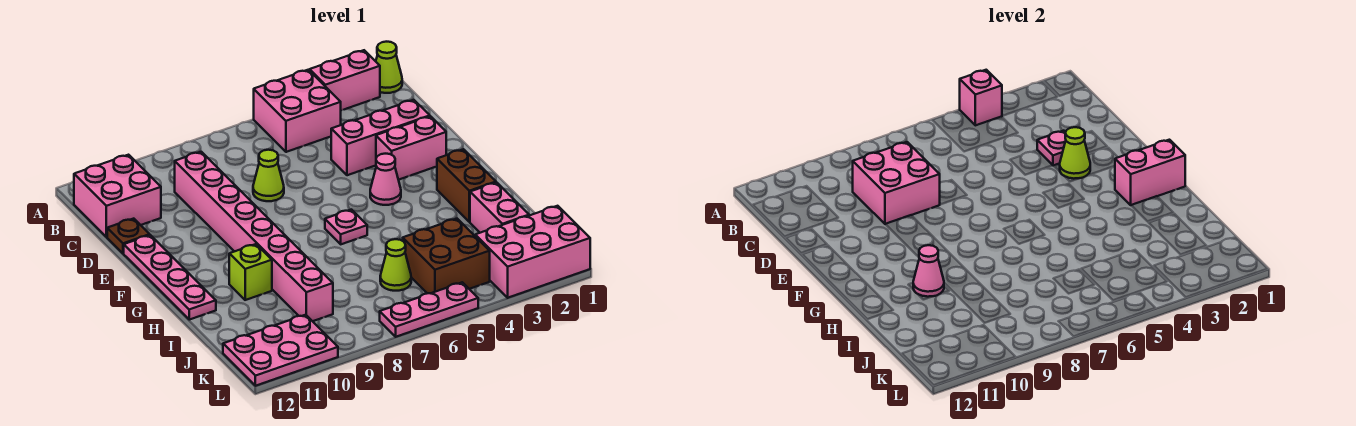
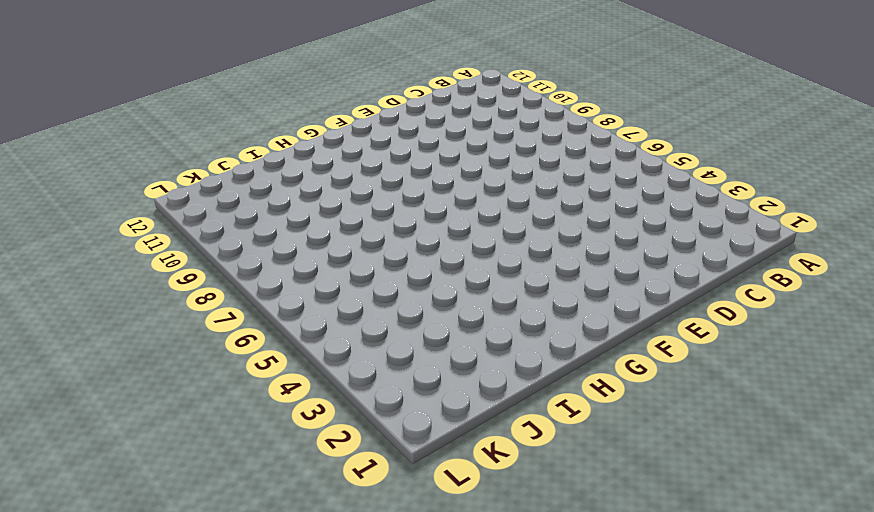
none -> lime 1x1 cone [376,42,402,93]
none -> pink 1x2 brick [310,50,380,110]
none -> pink 2x2 brick [254,70,341,152]

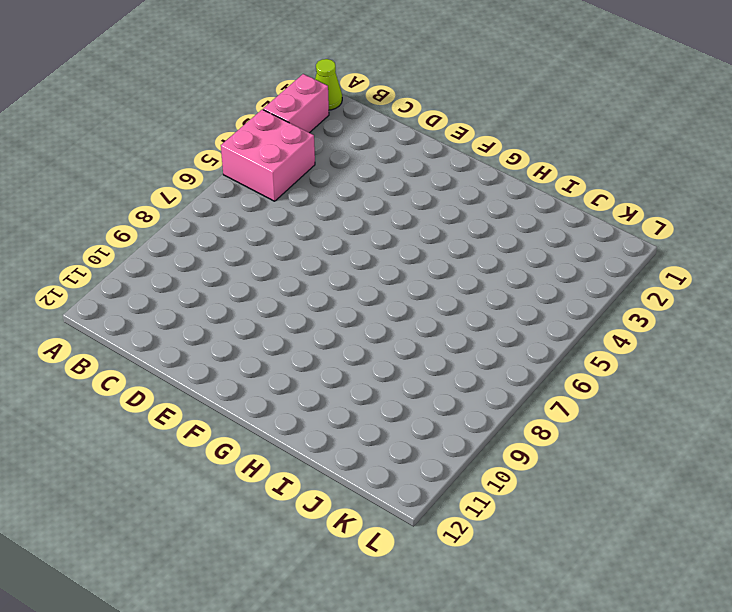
none -> pink 2x2 brick [74,155,161,237]
none -> pink 1x8 brick [175,152,333,321]
none -> pink 1x3 brick [331,100,430,175]

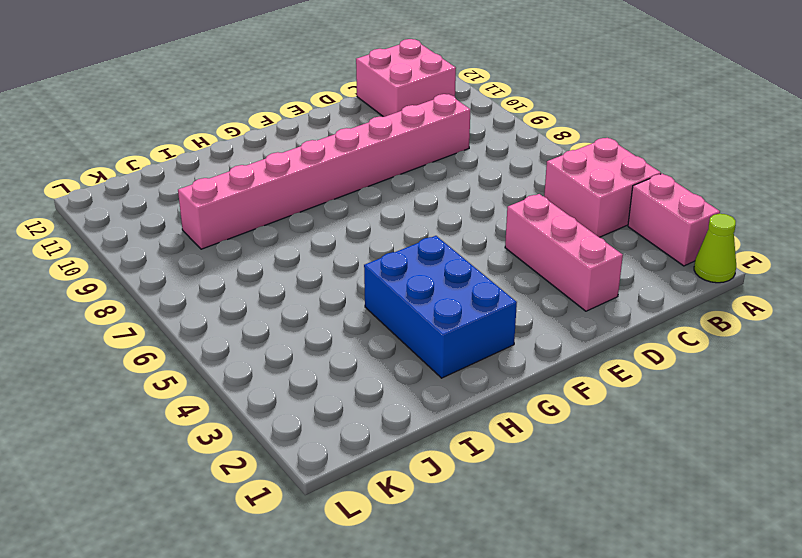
blue 2x3 brick [364,236,517,378] -> brown 1x2 brick [437,149,496,222]
none -> lime 1x1 cone [253,150,284,201]
none -> brown 1x1 plate [107,219,150,253]
none -> pink 1x2 brick [376,116,446,180]

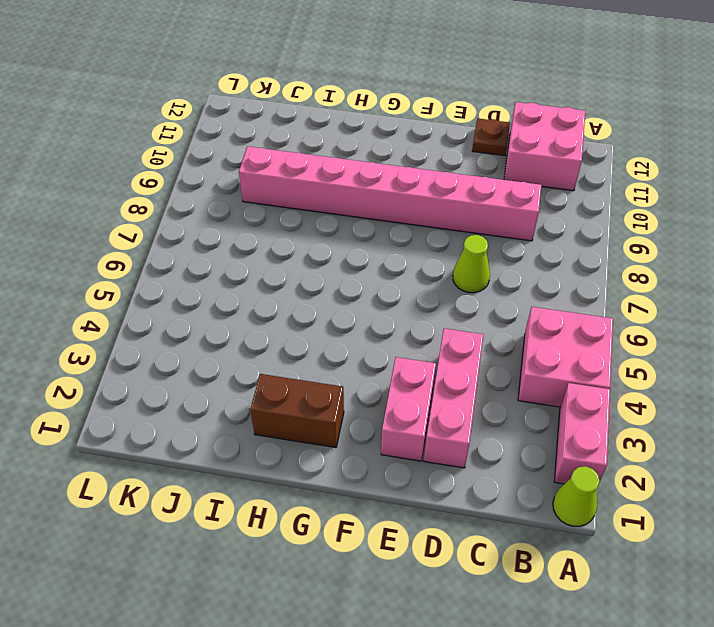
none -> pink 1x4 plate [124,235,216,320]
none -> pink 1x1 cone [370,154,401,205]
none -> pink 1x1 plate [325,210,367,244]

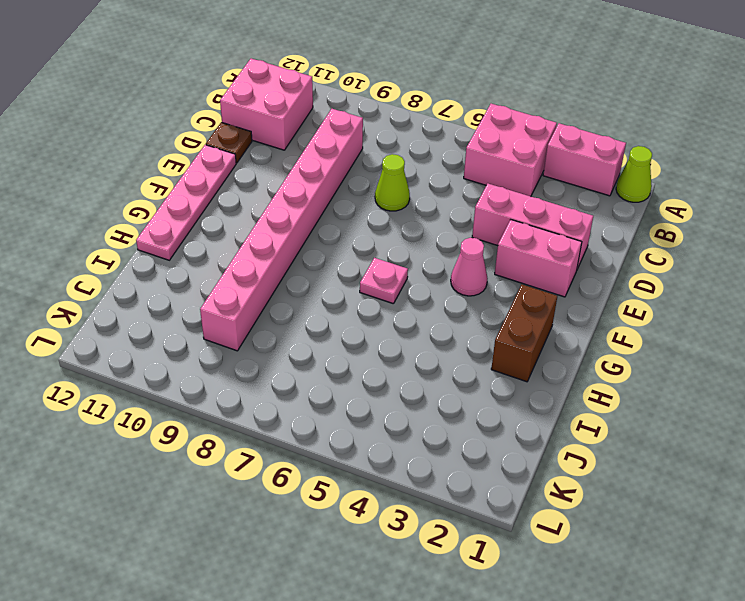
none -> lime 1x1 brick [229,244,272,300]
none -> pink 1x2 brick [470,182,529,233]
none -> brown 2x2 brick [403,219,490,293]

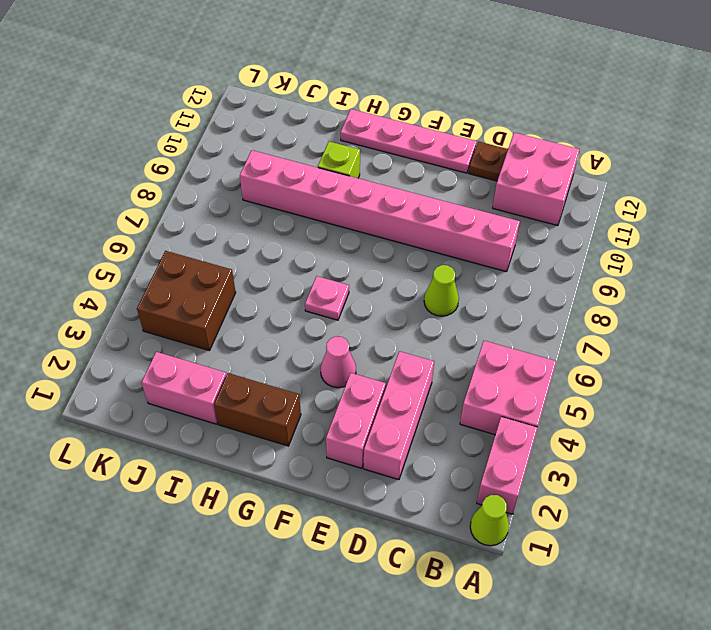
none -> lime 1x1 cone [380,239,411,291]
none -> pink 2x3 brick [475,206,590,298]
none -> pink 2x3 plate [223,315,338,386]

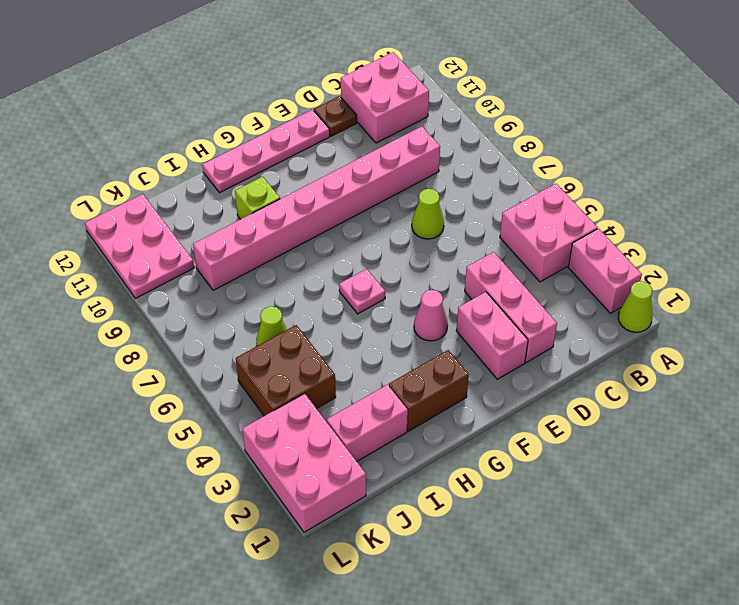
none -> pink 1x3 plate [380,282,478,337]
none -> pink 1x1 brick [960,70,1002,125]
none -> pink 2x2 brick [853,142,940,224]

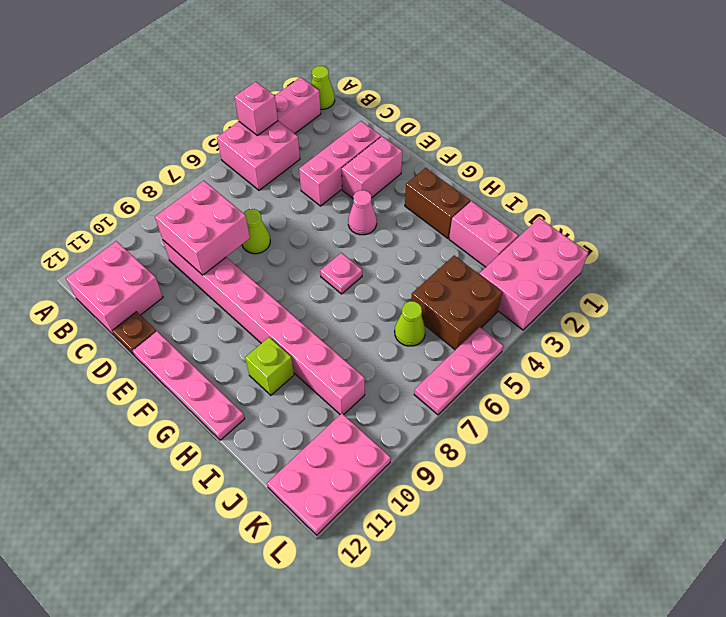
none -> pink 1x1 plate [1037,131,1066,166]
none -> lime 1x1 cone [1060,127,1090,179]
none -> pink 1x2 brick [1115,140,1185,205]

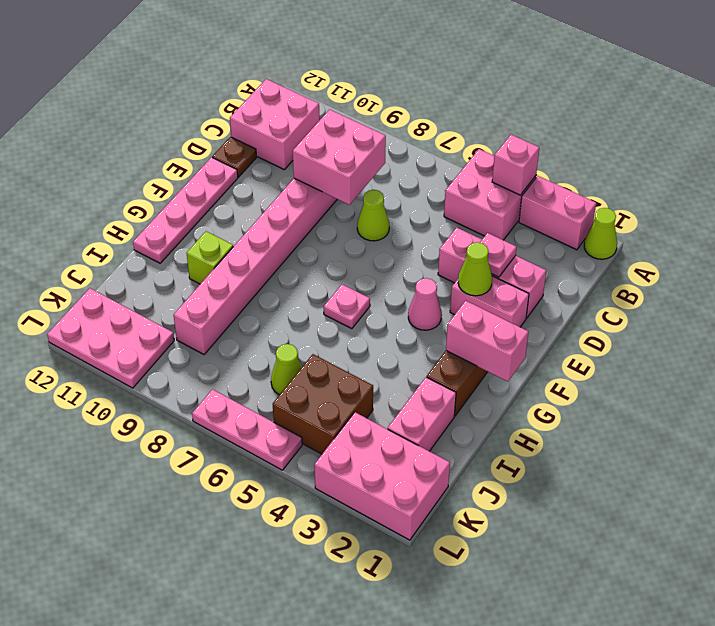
none -> pink 1x1 cone [913,245,944,297]

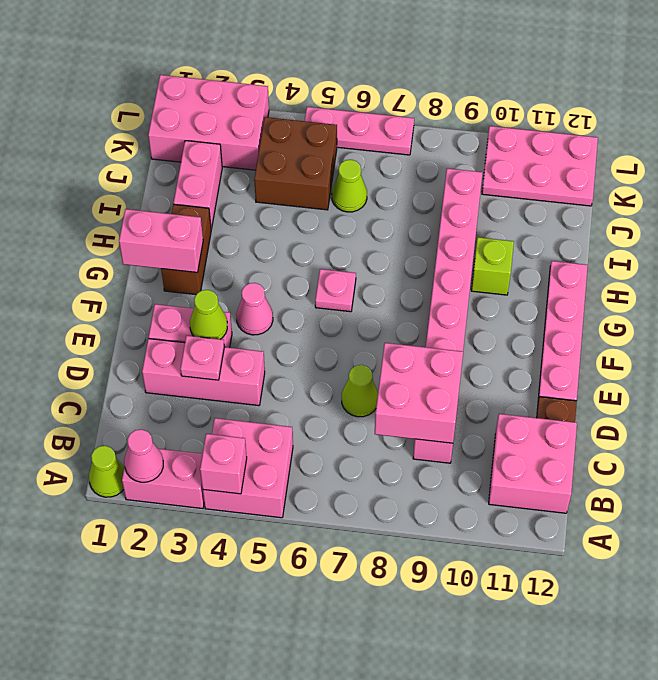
pink 1x1 cone [124,429,163,482] -> pink 1x1 cone moved to [913,245,944,297]

